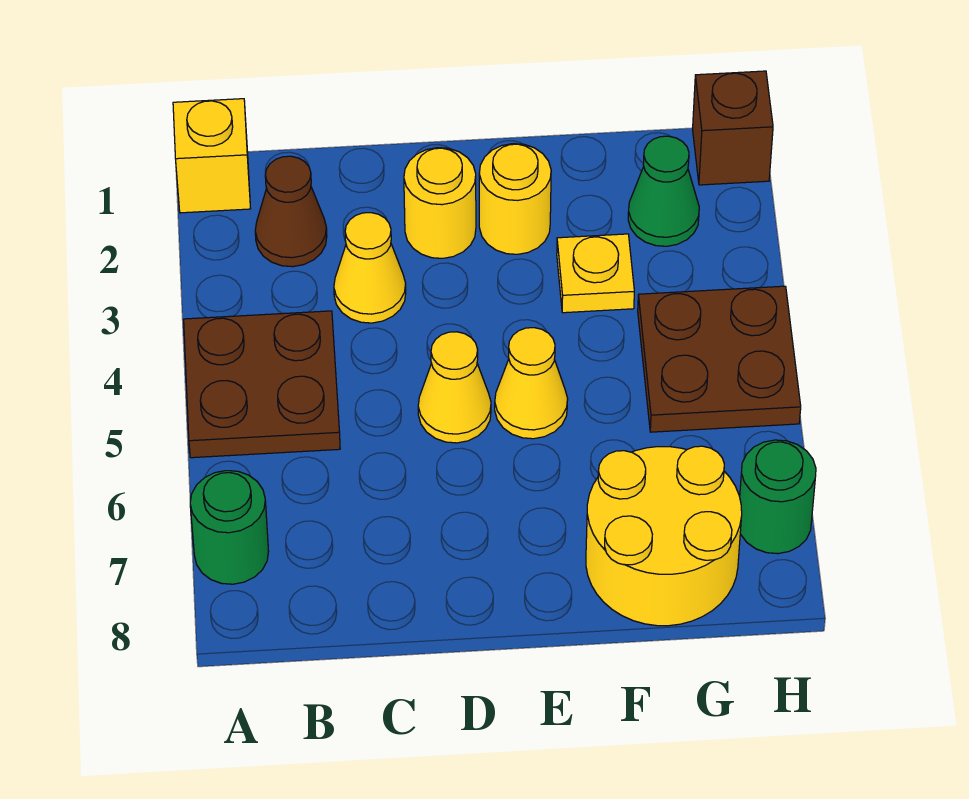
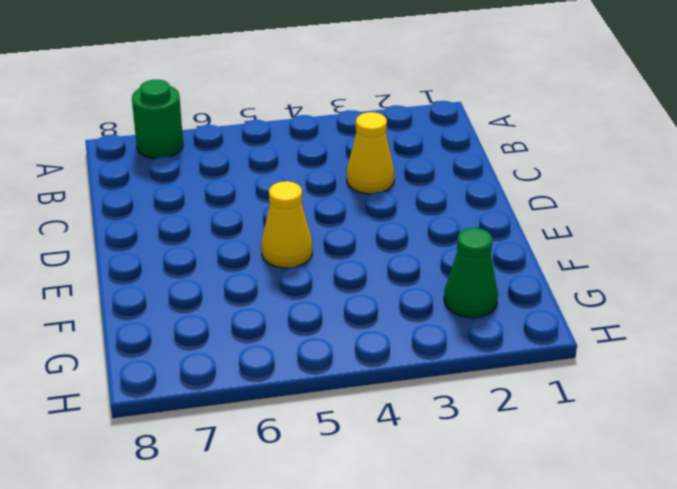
none -> yellow 1x1 brick [173,99,251,213]
none -> brown 2x2 plate [184,311,340,458]
none -> brown 1x1 cone [255,156,327,267]

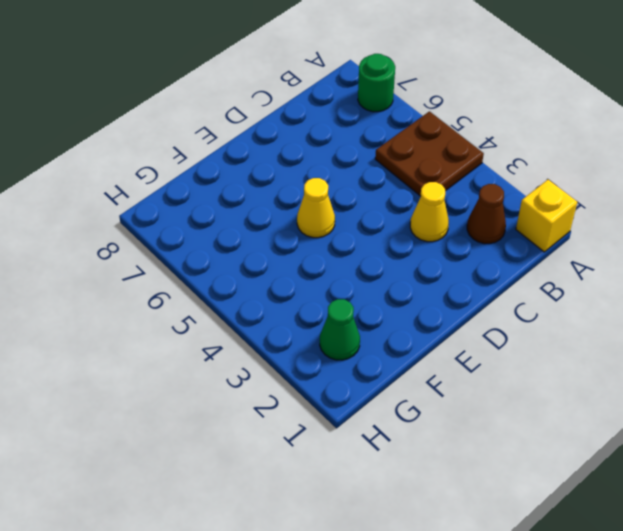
none -> yellow 1x1 round brick [404,148,476,258]
none -> yellow 1x1 cone [418,332,491,443]
none -> yellow 1x1 round brick [479,144,551,254]

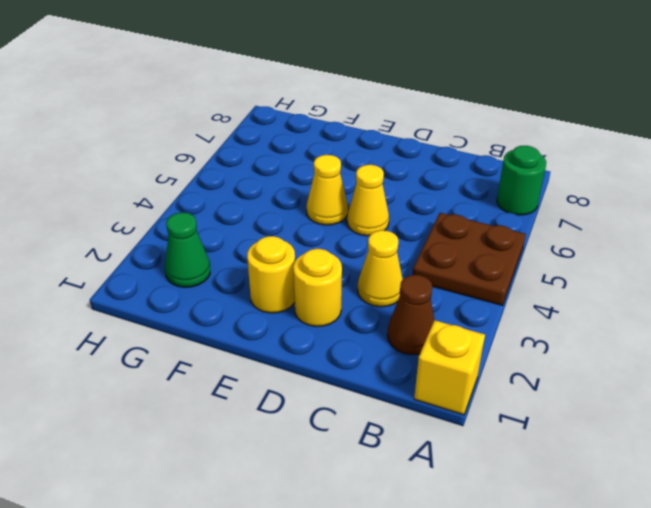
none -> yellow 1x1 plate [557,234,634,313]
none -> yellow 2x2 round brick [586,446,742,626]
none -> brown 2x2 plate [638,286,801,432]

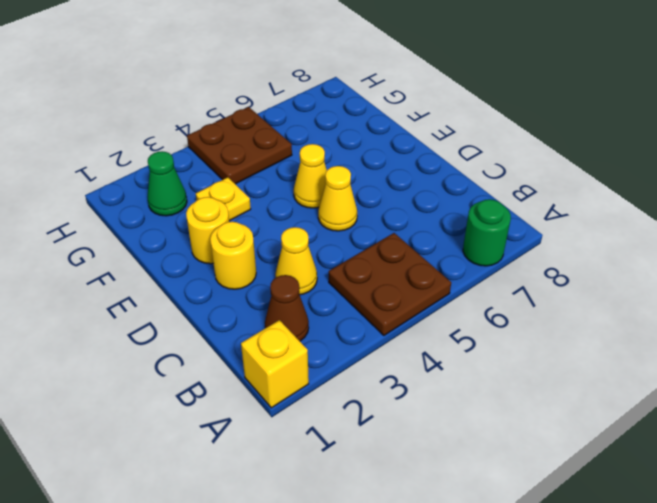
none -> yellow 2x2 round brick [586,446,742,626]
none -> brown 1x1 brick [693,71,773,185]
none -> green 1x1 round brick [740,440,816,554]

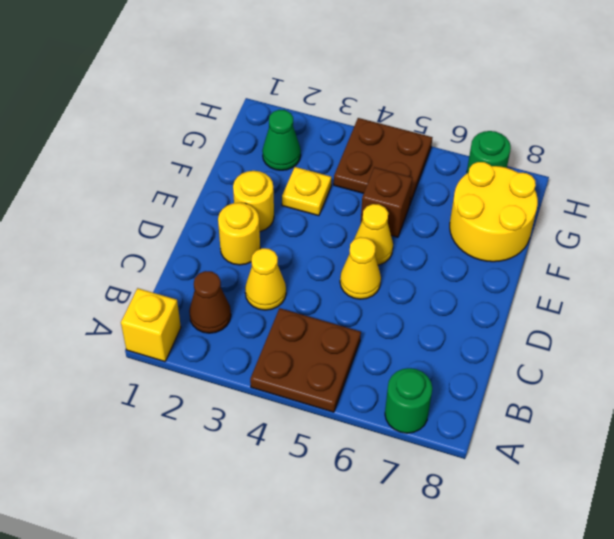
brown 1x1 brick [361,167,412,237] -> brown 1x1 brick moved to [693,71,773,185]

